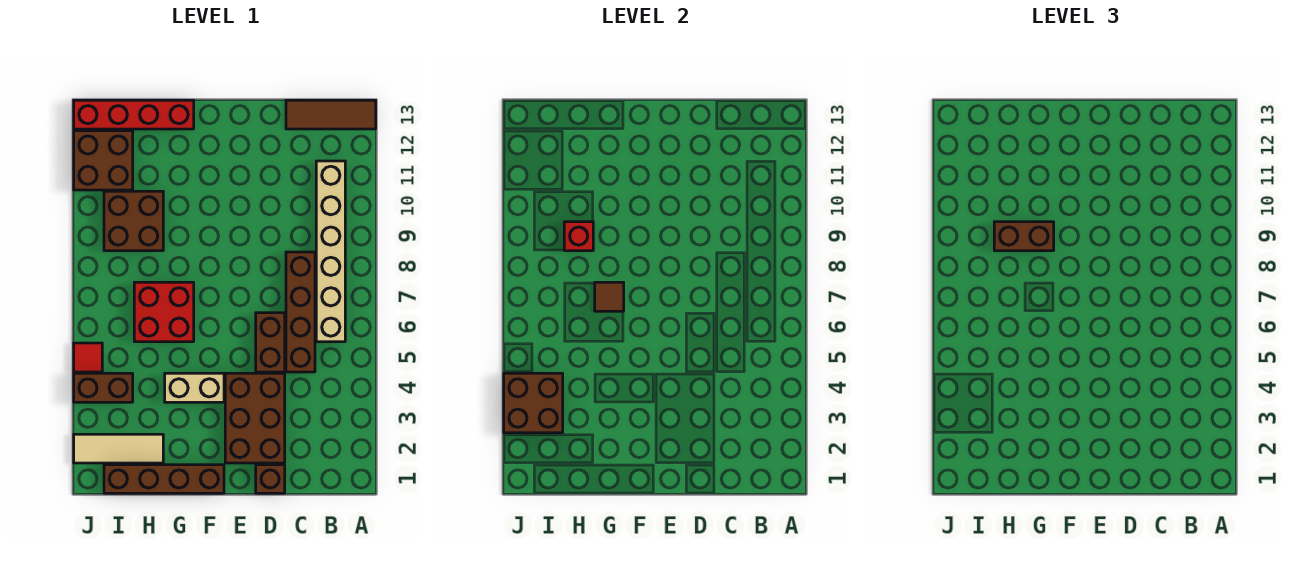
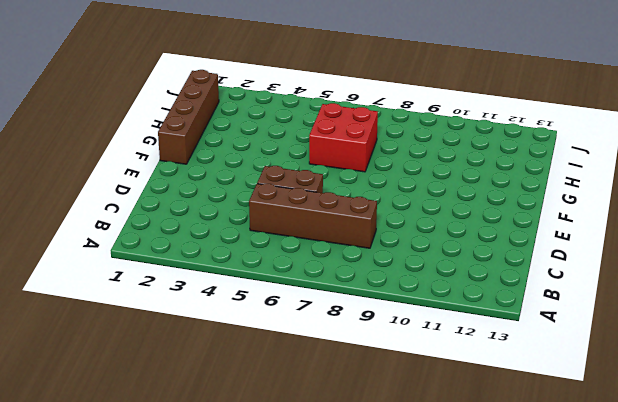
none -> brown 1x3 tile [286,100,376,129]
none -> tan 1x6 brick [316,161,345,342]
none -> brown 1x1 brick [256,465,285,493]

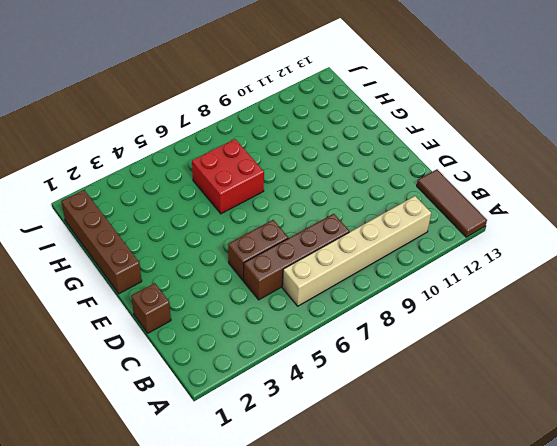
none -> brown 2x3 brick [225,373,285,463]
none -> tan 1x2 brick [165,373,224,402]
none -> red 1x4 brick [74,100,194,129]

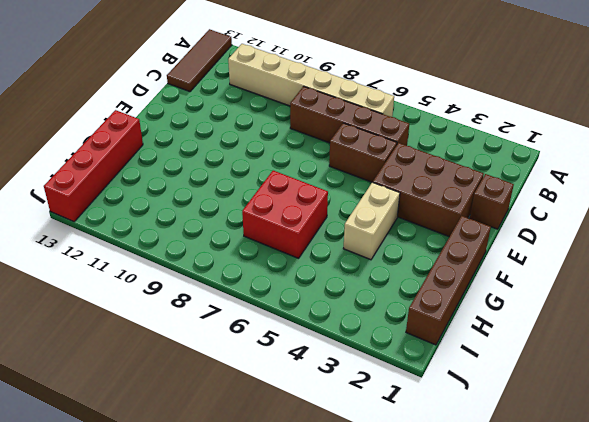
none -> tan 1x3 tile [74,434,163,463]
none -> brown 2x2 brick [104,191,163,251]
none -> brown 1x2 brick [74,373,133,402]

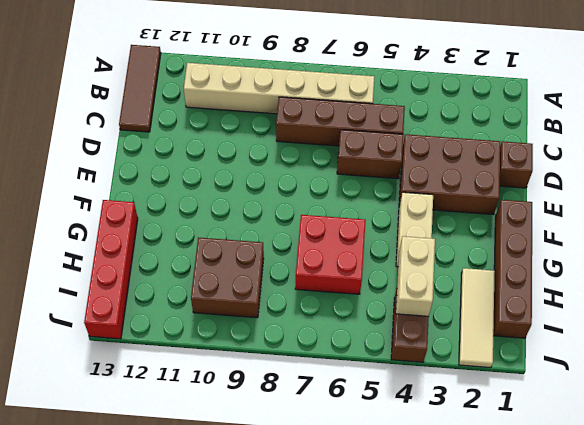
tan 1x2 brick [396,236,435,316] -> brown 2x2 brick [504,373,563,433]
none -> brown 2x2 brick [74,131,133,190]
none -> red 1x1 tile [74,343,102,372]
none -> brown 1x1 tile [595,282,624,311]

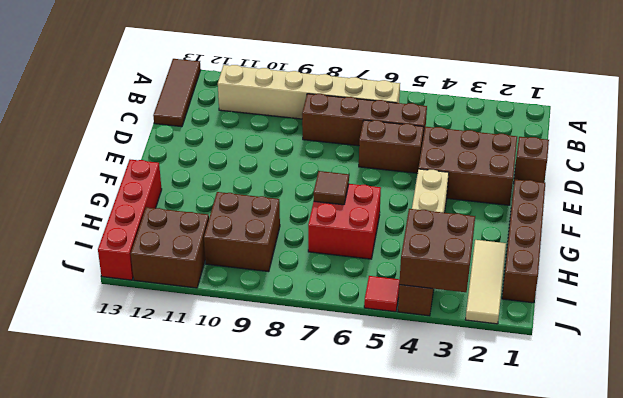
none -> red 1x1 brick [564,222,593,251]
none -> brown 1x2 brick [994,222,1054,251]

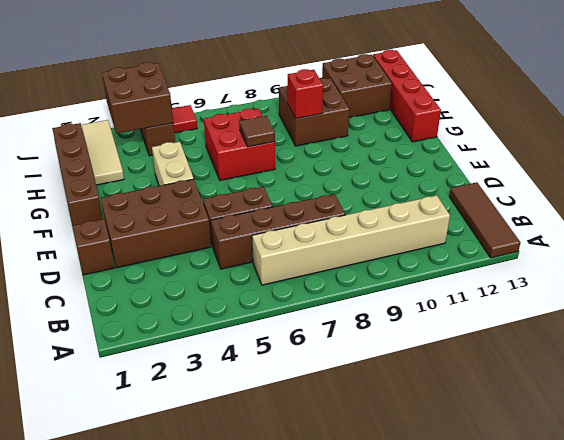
none -> brown 1x2 brick [994,222,1054,251]

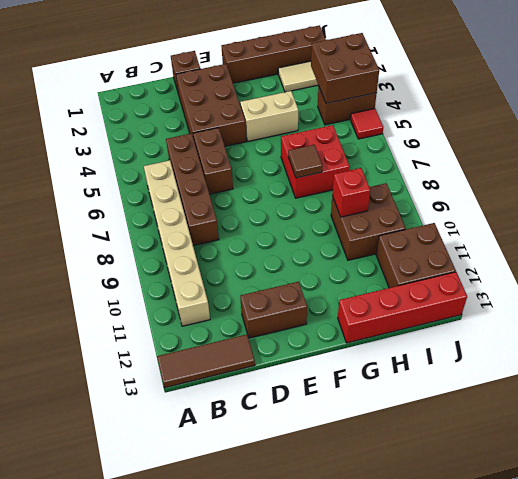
brown 1x2 brick [240,282,307,338] -> brown 1x2 brick moved to [994,222,1054,251]

